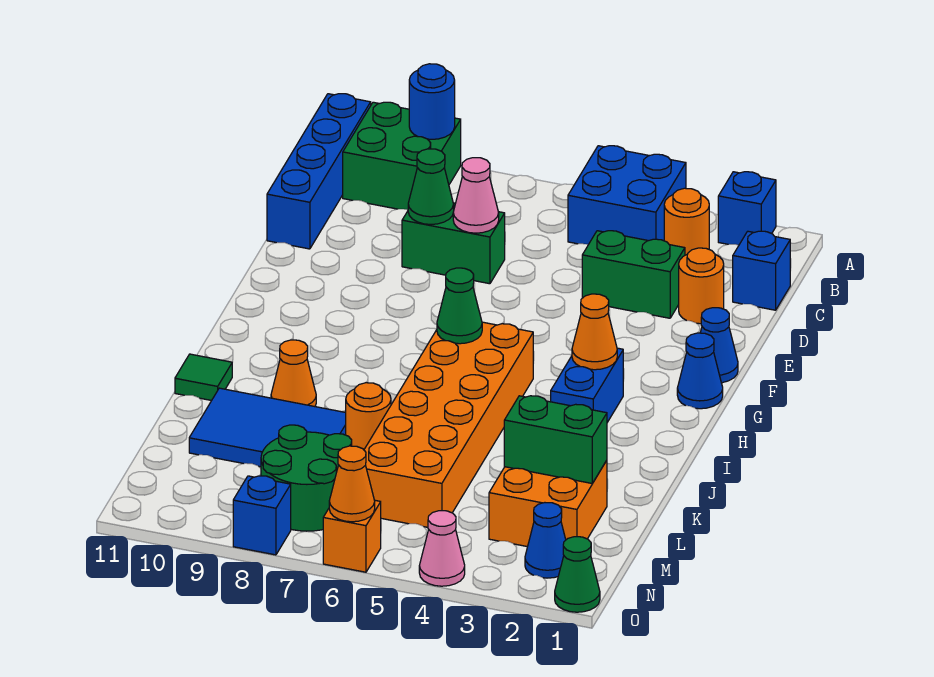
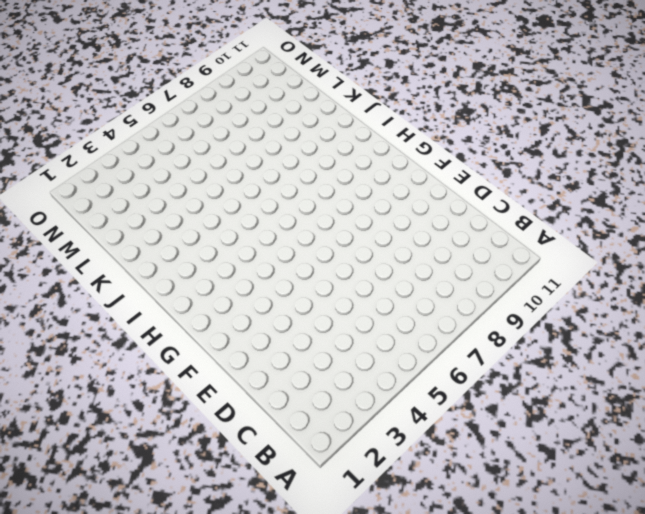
none -> blue 1x1 brick [718,172,776,245]
none -> blue 2x2 brick [568,146,686,245]
none -> green 2x2 brick [343,102,461,210]
none -> blue 1x4 brick [267,94,371,249]

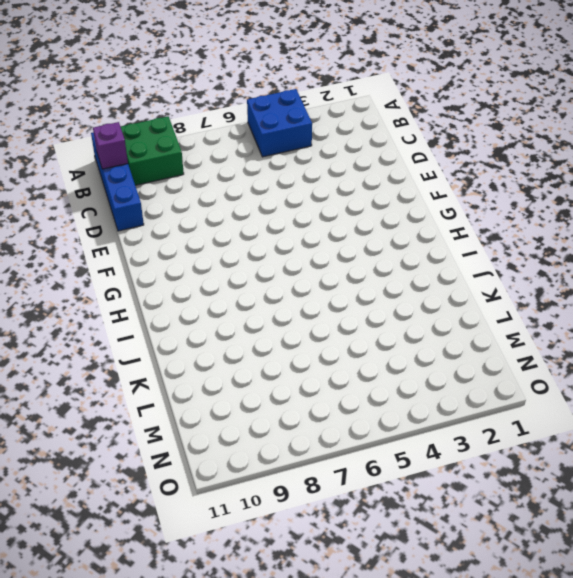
purple 1x1 brick [93,122,128,169] -> none
none -> blue 1x1 brick [718,172,776,245]
none -> orange 1x1 round brick [664,188,709,255]
none -> blue 1x1 brick [733,231,790,310]
none -> orange 1x1 round brick [679,248,724,324]

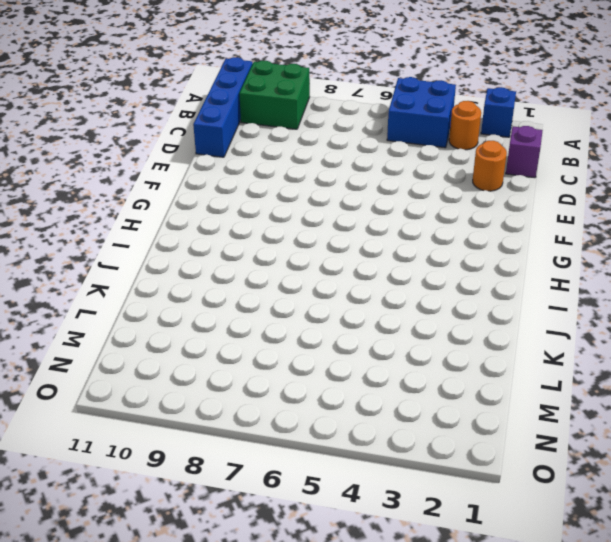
purple 1x1 brick [506,126,543,178] -> blue 1x1 brick [733,231,790,310]
none -> green 1x2 brick [582,231,685,318]
none -> green 1x2 brick [402,203,505,284]
none -> blue 1x1 cone [700,308,738,383]
none -> blue 1x1 cone [677,333,723,409]

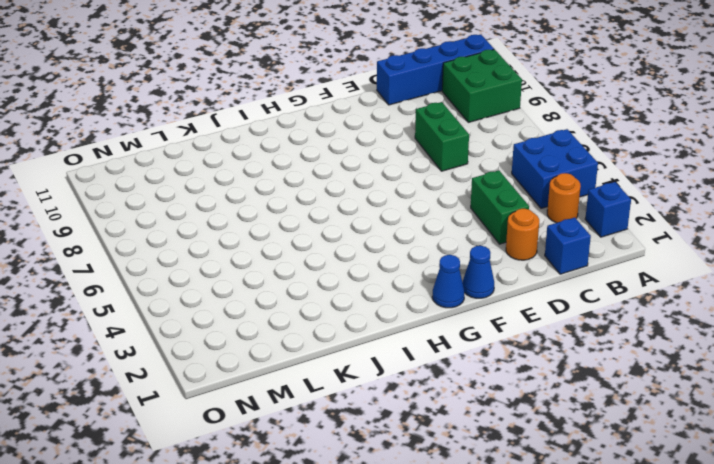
none -> blue 1x2 brick [551,348,623,422]
none -> orange 2x6 brick [364,322,533,527]
none -> orange 1x1 cone [271,340,316,407]
none -> green 1x1 tile [175,354,232,401]

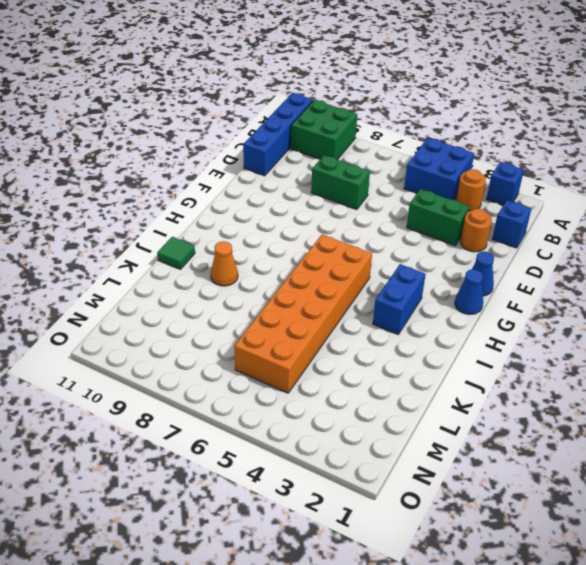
none -> orange 1x1 round brick [346,383,391,450]
none -> blue 2x3 tile [189,388,346,467]
none -> orange 2x2 brick [489,460,607,547]
none -> green 2x2 round brick [261,425,352,531]

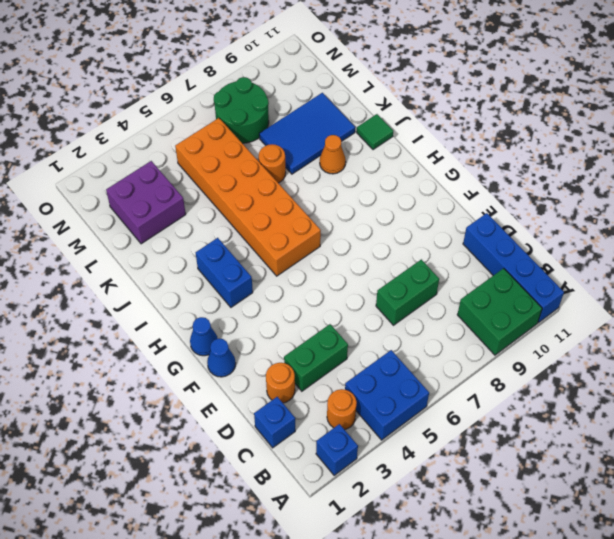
purple 2x2 brick [106,161,186,244] -> orange 2x2 brick [489,460,607,547]
none -> blue 1x1 cone [525,503,566,578]
none -> green 1x1 cone [555,537,600,612]
none -> pink 1x1 cone [419,511,465,586]
none -> orange 1x1 brick [323,500,381,572]

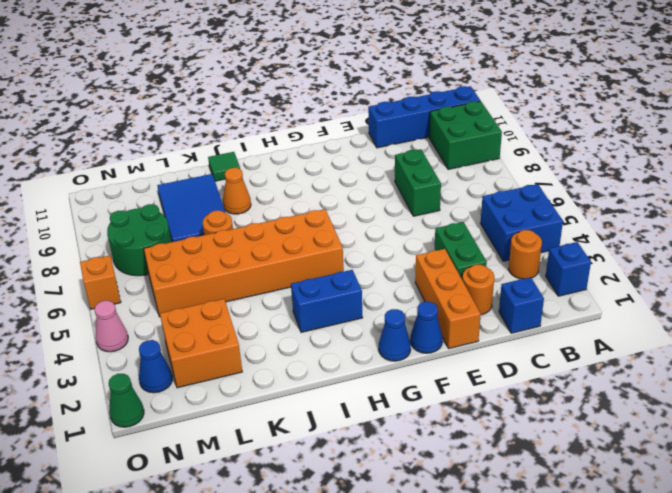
orange 1x3 brick [415,249,481,348] -> none
none -> blue 1x1 brick [233,476,291,555]
none -> blue 1x1 round brick [409,64,455,139]
none -> pink 1x1 cone [453,158,499,233]
none -> green 1x1 cone [408,149,454,224]

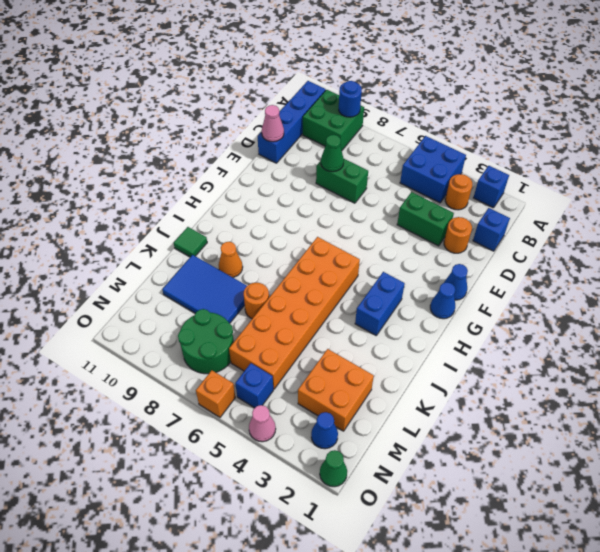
pink 1x1 cone [262,105,284,142] -> pink 1x1 cone moved to [453,158,499,233]
blue 1x1 brick [235,363,273,408] -> blue 1x1 brick moved to [233,476,291,555]
none -> orange 1x1 cone [572,294,617,370]
none -> green 1x1 cone [437,268,482,344]
none -> green 1x2 brick [504,396,607,483]
none -> orange 1x1 cone [329,446,375,522]

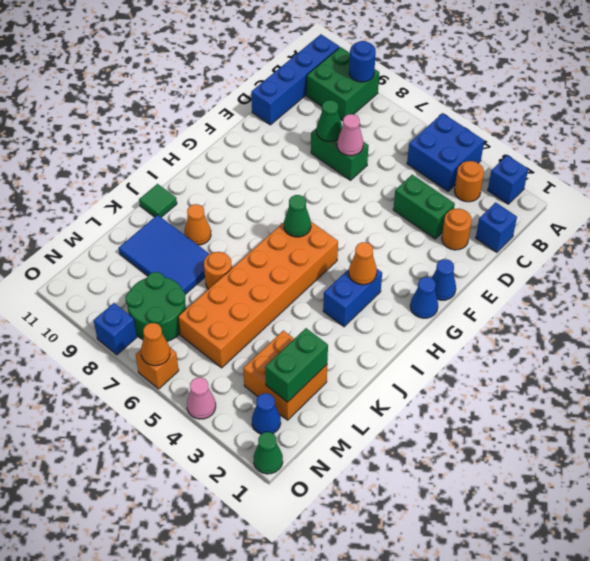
green 1x2 brick [265,328,328,402] -> green 1x2 brick turned to [504,396,607,483]

